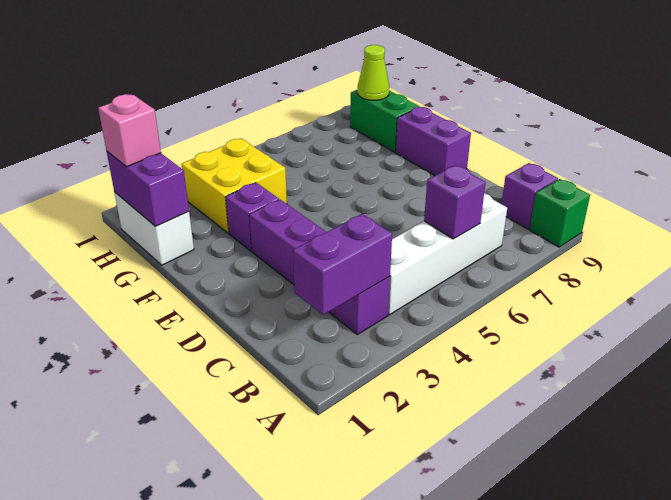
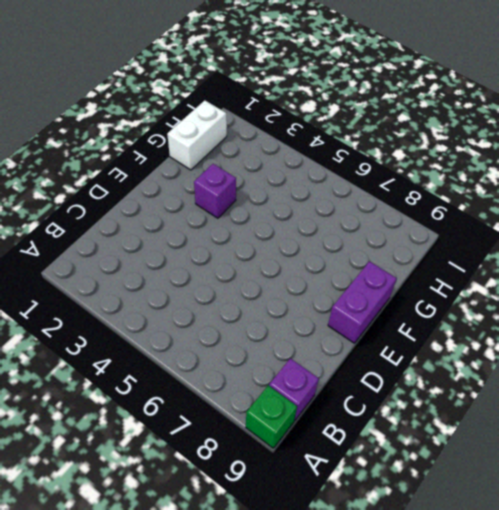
none -> purple 1x4 brick [249,200,390,335]
none -> white 1x4 brick [388,193,507,315]
none -> yellow 2x2 brick [182,139,287,233]

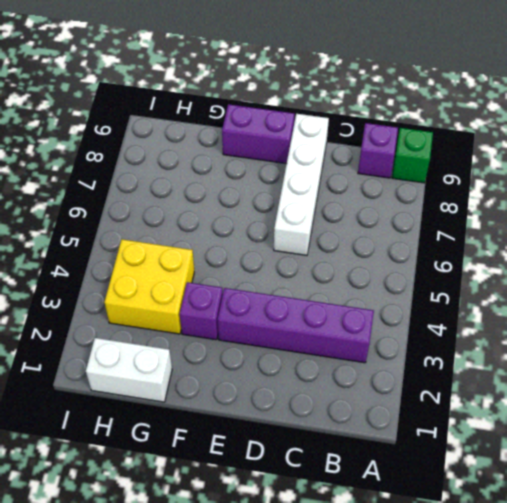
white 1x4 brick [274,114,329,255] -> white 1x4 brick moved to [388,193,507,315]
none -> green 1x2 brick [350,90,419,152]
none -> purple 1x2 brick [293,214,392,315]
none -> purple 1x1 brick [424,165,486,239]

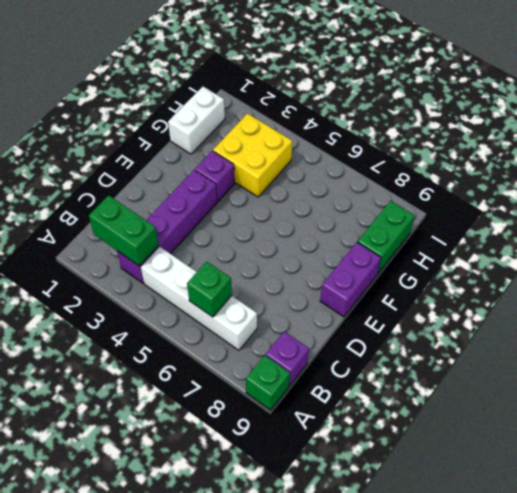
green 1x2 brick [89,195,159,266] -> purple 1x2 brick [293,214,392,315]
green 1x1 brick [187,262,232,317] -> purple 1x1 brick [424,165,486,239]
none -> purple 1x2 brick [107,152,189,226]
none -> lime 1x1 cone [357,45,389,100]
none -> pink 1x1 brick [98,94,161,167]

